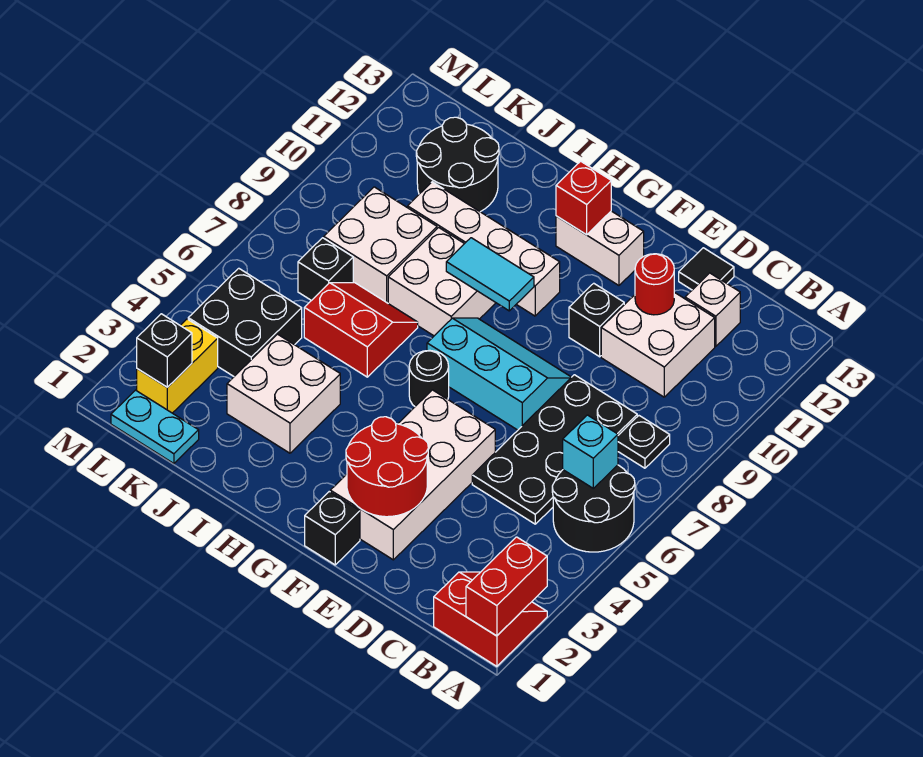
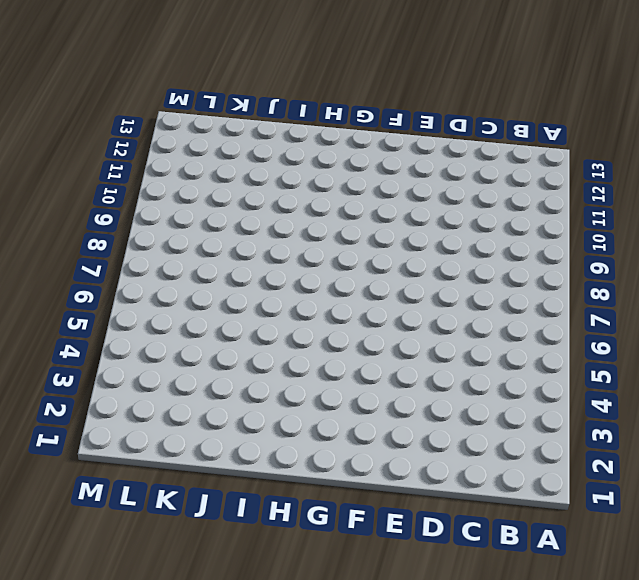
none -> red 2x2 slope [434,572,547,666]
none -> black 2x2 round brick [552,465,635,552]
none -> black 1x1 plate [618,416,670,468]
none -> black 2x4 plate [472,375,637,524]

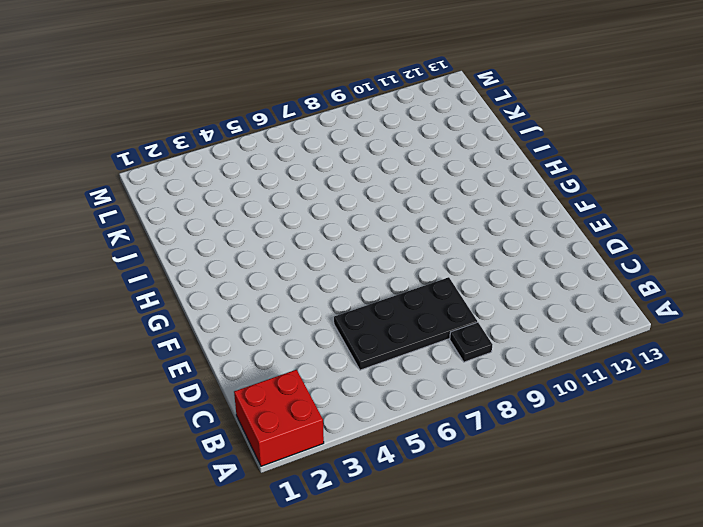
red 2x2 brick [234,370,324,466] -> red 2x2 slope [434,572,547,666]
none -> black 2x2 round brick [552,465,635,552]
none -> white 2x2 brick [601,292,715,397]
none -> white 1x1 brick [685,273,740,346]
none -> black 1x1 tile [679,248,734,290]

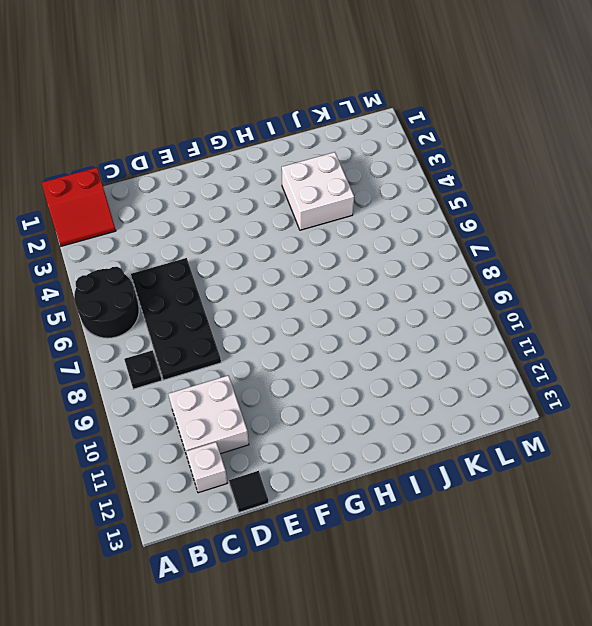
none -> white 2x4 brick [330,390,495,560]
none -> cyan 2x3 slope [427,318,571,430]
none -> black 1x1 brick [569,283,624,357]
none -> black 1x1 brick [305,492,360,565]

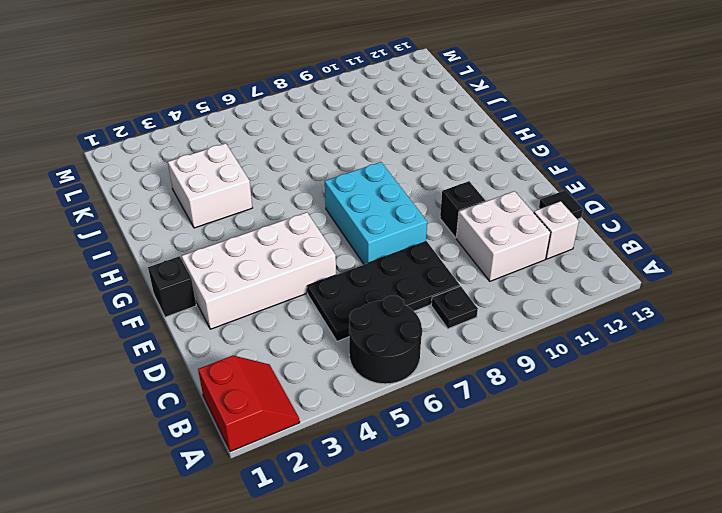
cyan 2x3 brick [325,162,427,264] -> cyan 2x3 slope [427,318,571,430]
none -> white 1x2 brick [556,211,644,285]
none -> black 1x1 round brick [409,350,449,406]
none -> white 1x4 brick [408,182,560,316]
none -> white 2x2 brick [388,228,496,336]

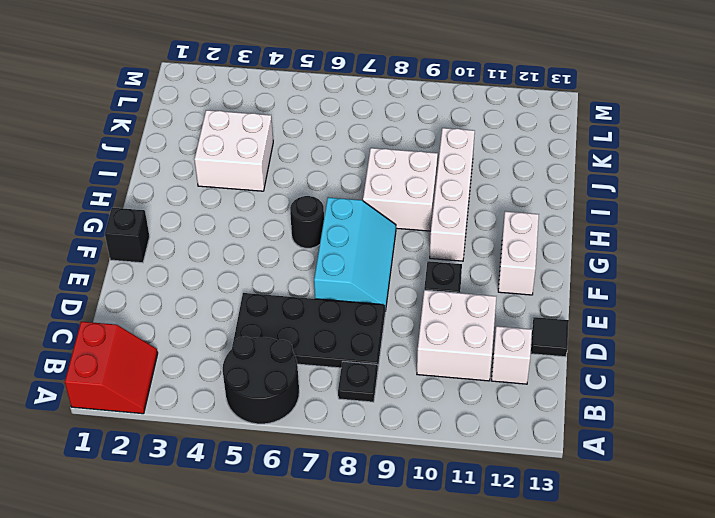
none -> white 2x4 brick [330,390,495,560]
none -> red 2x2 slope [304,283,418,377]
none -> white 2x2 brick [324,187,437,303]
none -> black 2x2 round brick [416,117,499,212]

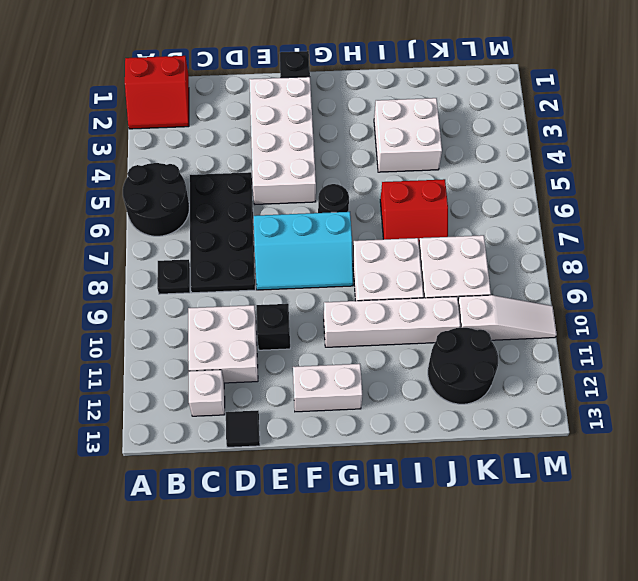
white 1x3 slope [458,295,557,340] -> none
none -> cyan 1x2 plate [111,390,199,463]
none -> black 2x2 brick [188,268,302,376]
none -> black 1x1 brick [298,238,353,301]
none -> yellow 1x2 brick [137,319,218,413]

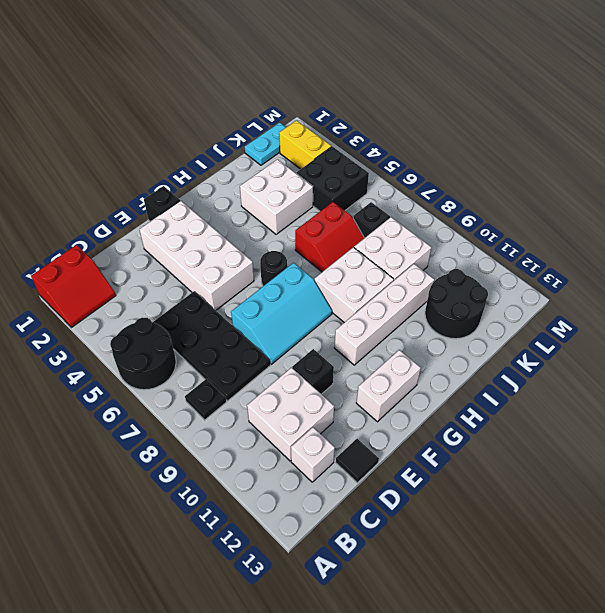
none -> red 1x2 brick [466,537,547,636]
none -> cyan 1x1 brick [563,415,618,488]
none -> red 1x1 round brick [635,254,674,315]
none -> red 2x2 round brick [346,417,428,517]

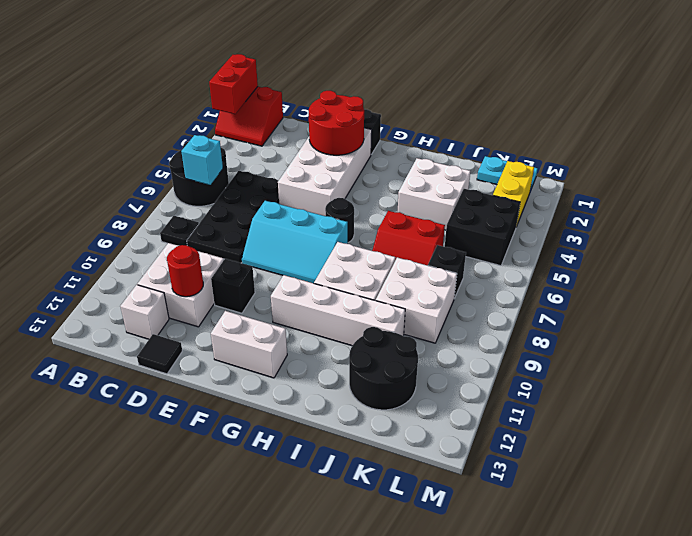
none -> cyan 1x2 tile [446,238,534,311]
none -> red 1x1 brick [556,161,611,235]
none -> black 1x1 brick [137,314,192,387]

